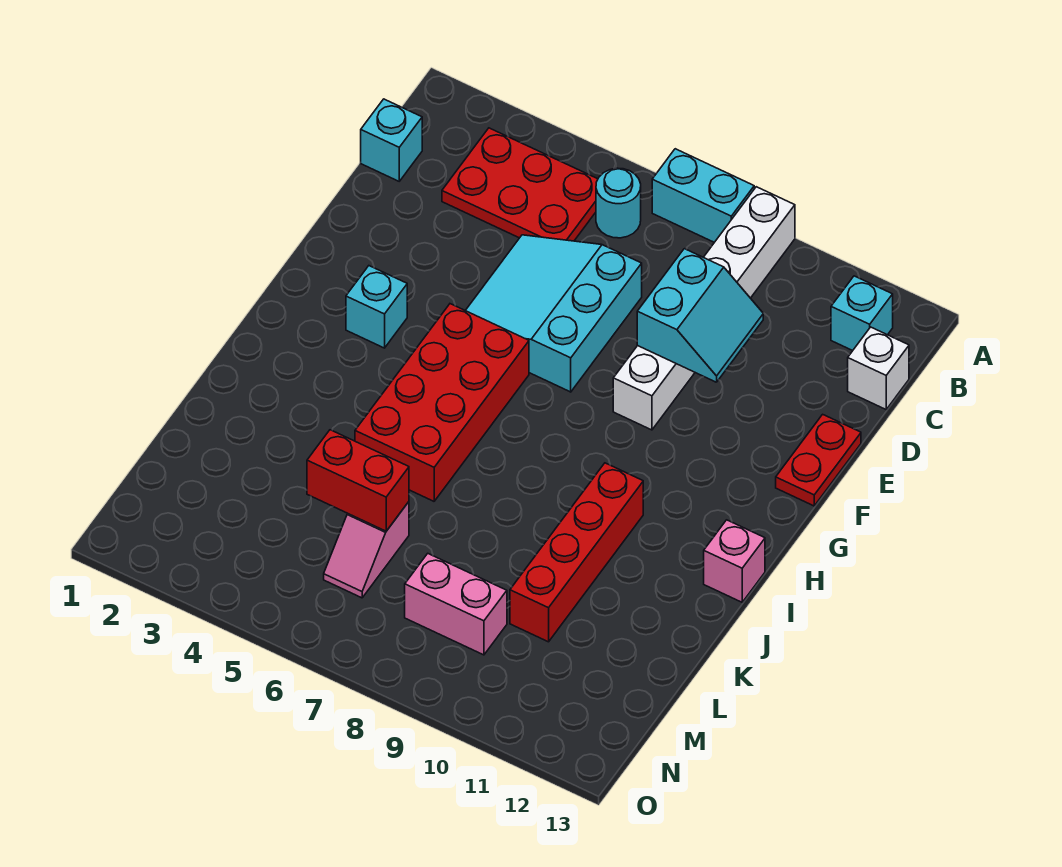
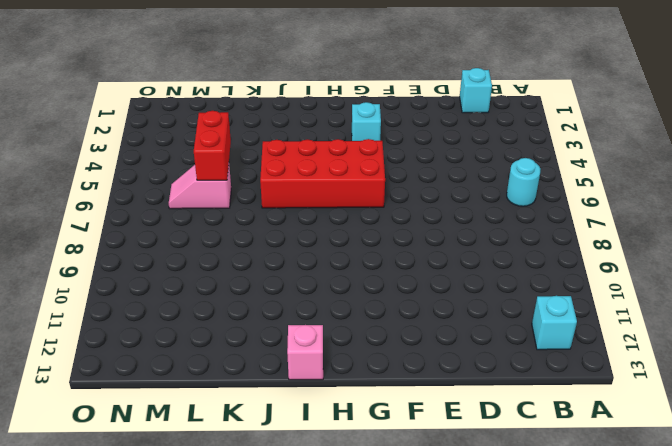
none -> cyan 1x2 brick [652,149,754,242]
none -> white 1x6 brick [613,187,795,430]
none -> red 2x3 plate [442,128,598,241]

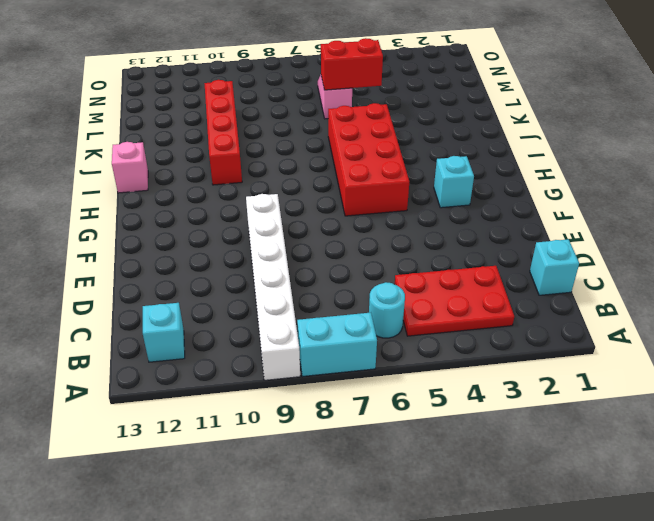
none -> white 1x1 brick [848,327,909,409]
none -> cyan 3x3 slope [465,235,642,392]
none -> red 1x2 plate [776,414,861,506]

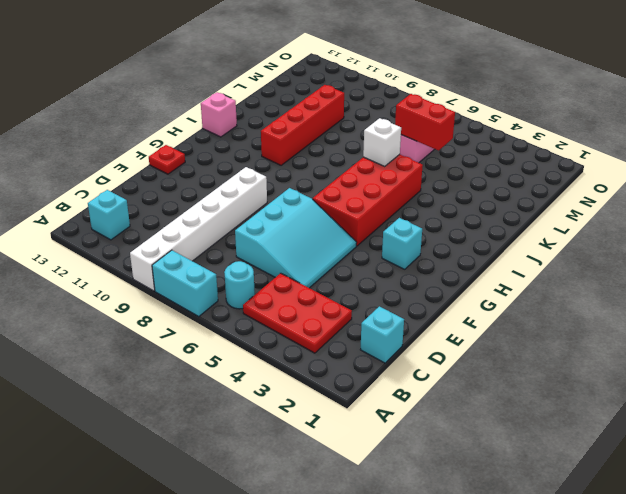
red 1x1 plate [149,145,185,174] -> red 1x2 plate [776,414,861,506]
white 1x1 brick [363,118,401,166] -> white 1x1 brick moved to [848,327,909,409]
none -> pink 1x2 brick [405,554,507,655]
none -> cyan 2x2 slope [637,249,763,382]

